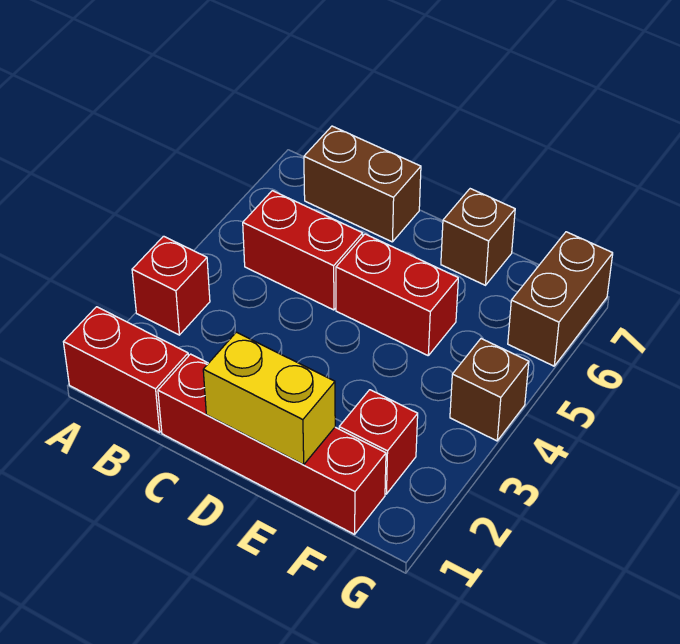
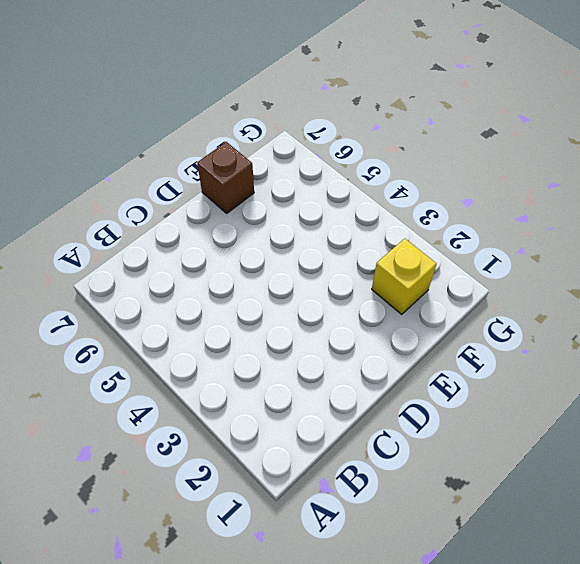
yellow 1x1 brick [372,238,437,315] -> red 1x1 brick [339,390,418,494]
none -> red 1x2 brick [64,307,188,432]
none -> red 1x1 brick [132,236,210,335]

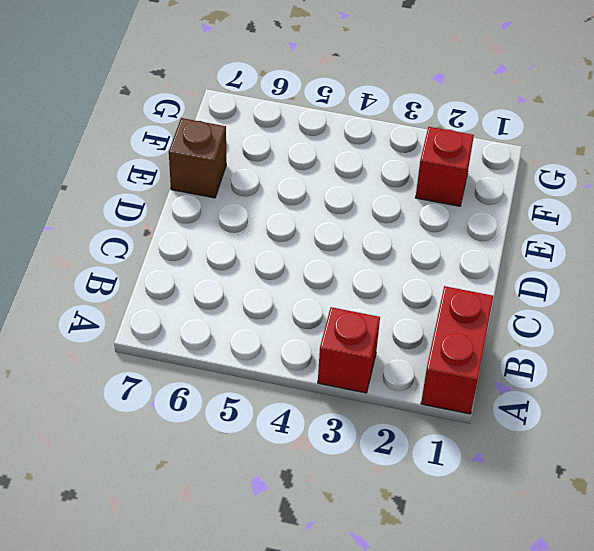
none -> red 1x2 brick [243,191,363,310]
none -> brown 1x2 brick [304,126,421,242]

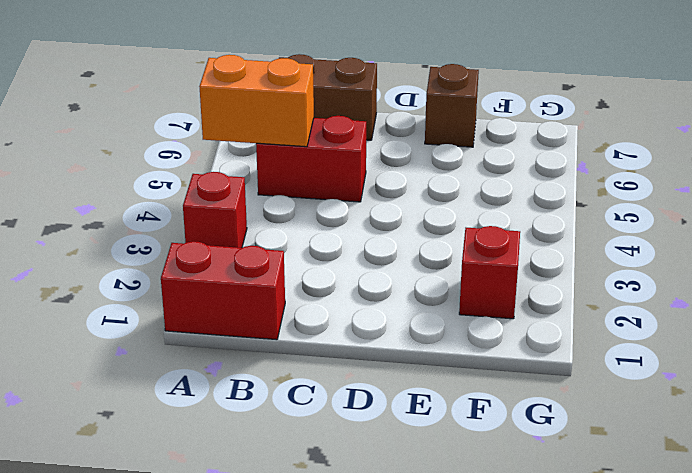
orange 1x2 brick [199,55,314,147] -> none
none -> red 1x4 brick [158,354,386,534]
none -> red 1x2 brick [336,234,458,355]

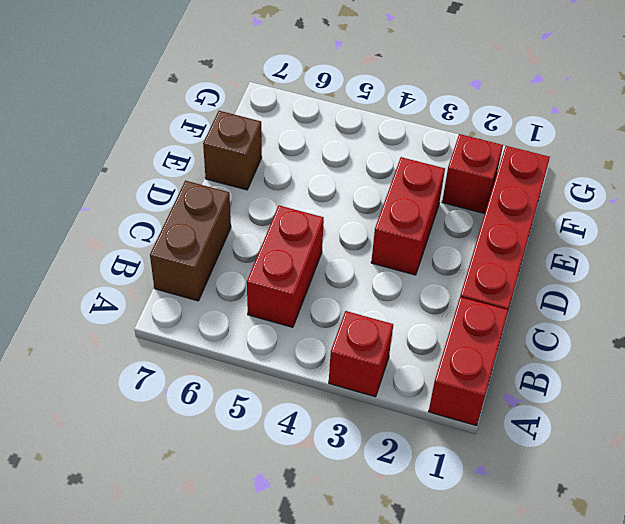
red 1x2 brick [371,157,445,275] -> red 1x2 brick moved to [336,234,458,355]
none -> brown 1x1 brick [450,339,529,441]
none -> brown 1x2 brick [508,232,613,366]

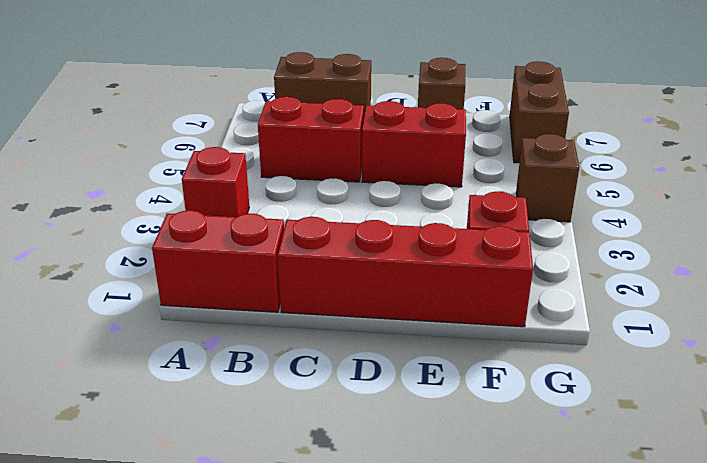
none -> yellow 1x2 brick [203,332,335,465]

